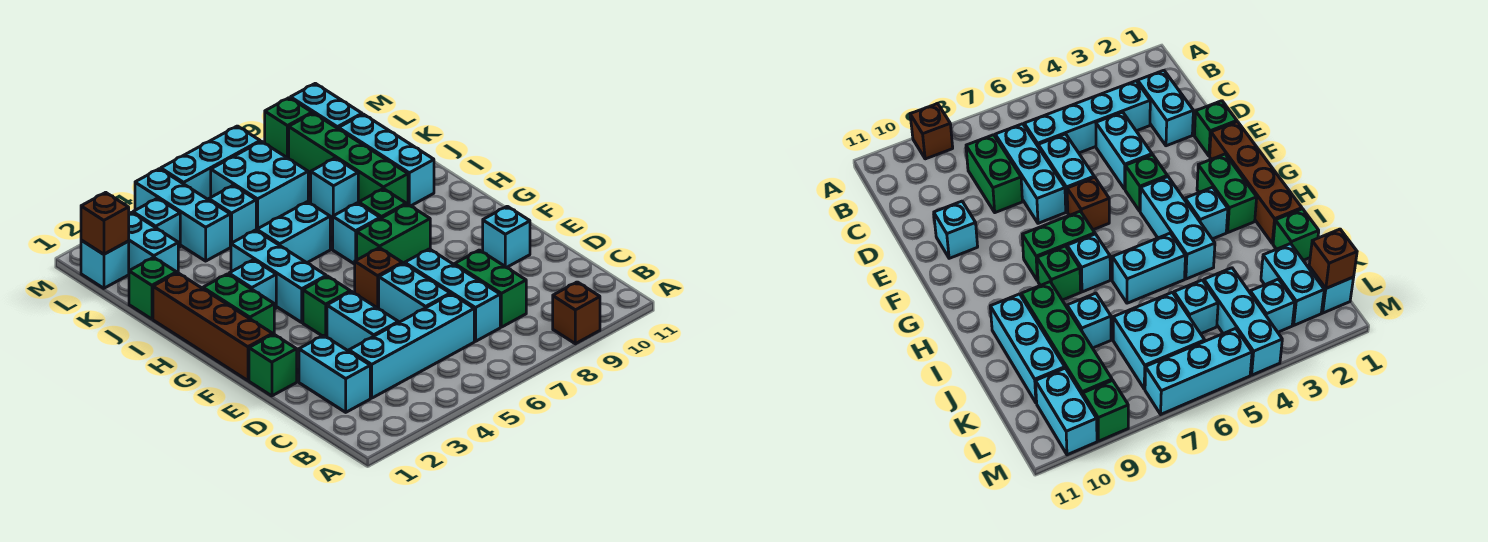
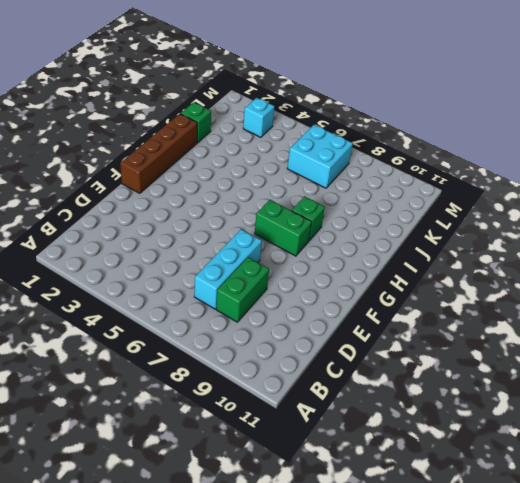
none -> brown 1x1 brick [553,282,600,344]
none -> cyan 1x2 brick [299,335,370,412]
none -> cyan 1x4 brick [349,294,474,398]
none -> cyan 1x2 brick [327,292,398,351]

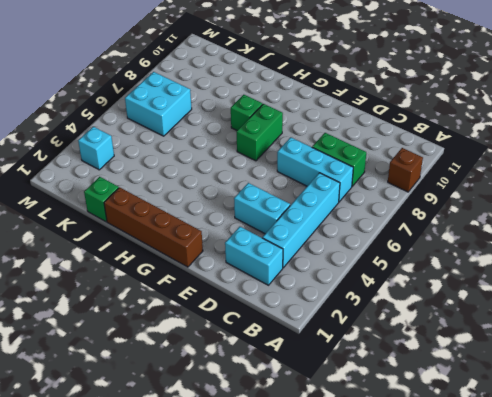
none -> cyan 1x2 brick [379,263,450,323]
none -> green 1x1 brick [249,334,297,396]
none -> cyan 1x1 brick [483,206,530,267]
none -> green 1x1 brick [303,276,350,337]

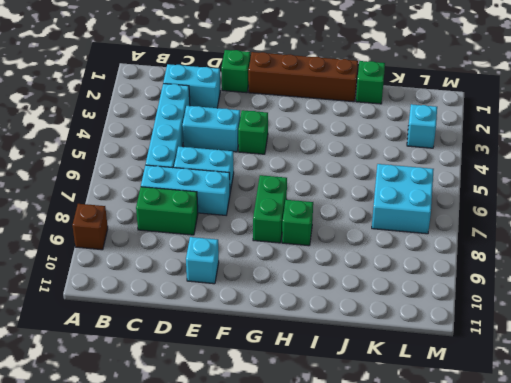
none -> brown 1x1 brick [355,248,402,309]
none -> green 1x2 brick [203,274,274,334]
none -> cyan 1x3 brick [231,230,326,322]
none -> cyan 1x1 brick [229,260,276,309]

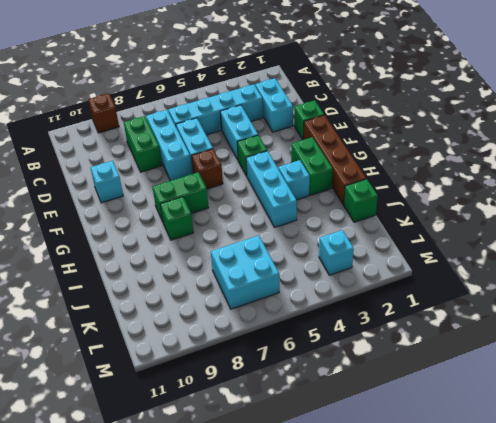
none -> cyan 1x1 brick [333,203,380,264]
none -> cyan 1x2 brick [256,202,330,263]
none -> green 1x4 brick [289,113,408,204]
none -> cyan 1x3 brick [339,114,434,206]

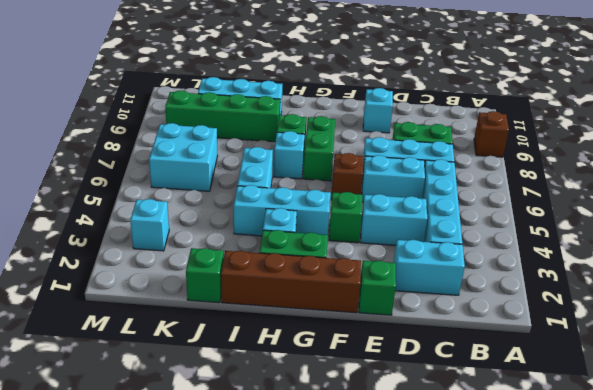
none -> cyan 1x1 brick [311,158,358,219]
none -> cyan 1x2 brick [129,212,178,273]
none -> cyan 1x3 brick [135,169,230,261]
none -> cyan 1x1 brick [209,185,256,246]

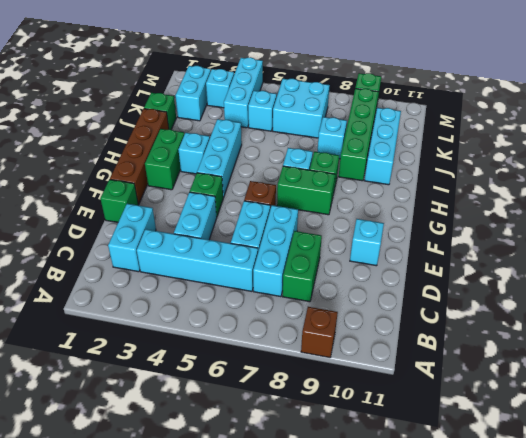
none -> cyan 1x2 brick [256,202,330,263]
none -> cyan 1x1 brick [81,240,129,288]
none -> cyan 1x2 brick [291,83,362,129]
none -> cyan 1x3 brick [161,126,260,200]

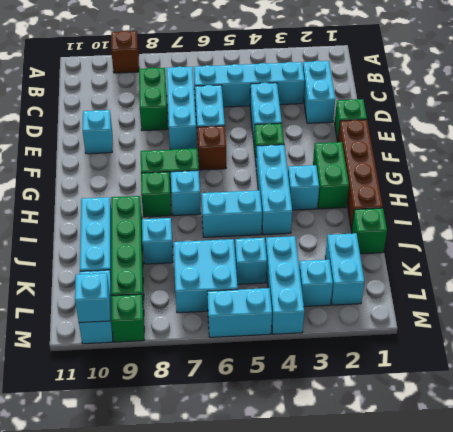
cyan 1x2 brick [207,288,272,337] -> cyan 1x3 brick [161,126,260,200]
cyan 1x1 brick [75,273,110,323] -> cyan 1x1 brick moved to [81,240,129,288]
none -> brown 1x1 brick [81,192,129,254]

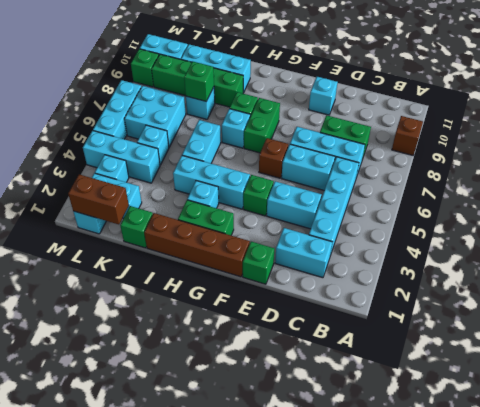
green 1x1 brick [184,61,214,101] -> none
brown 1x2 brick [68,174,129,224] -> brown 1x1 brick [81,192,129,254]

